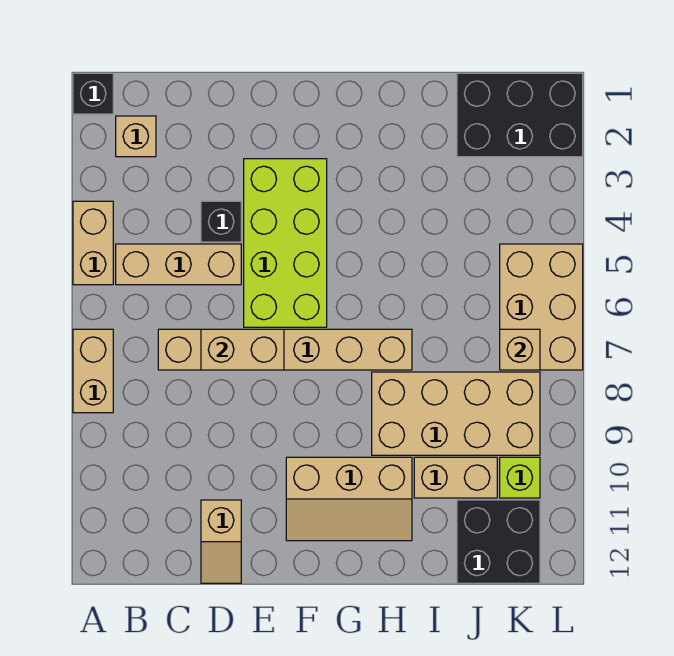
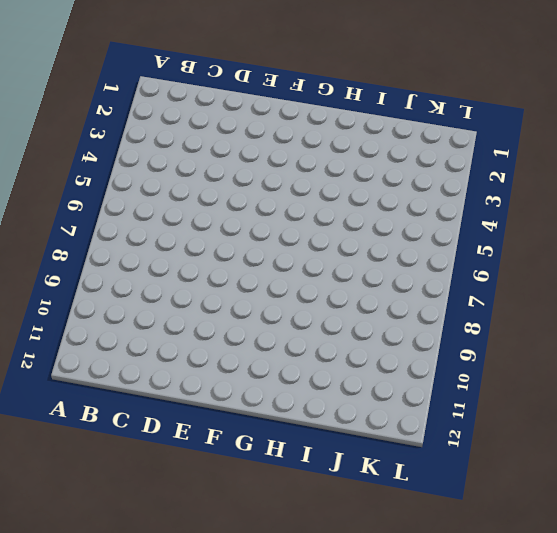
none -> black 1x1 brick [73,73,113,114]
none -> tan 1x2 brick [73,201,113,285]
none -> tan 1x2 brick [73,329,113,413]

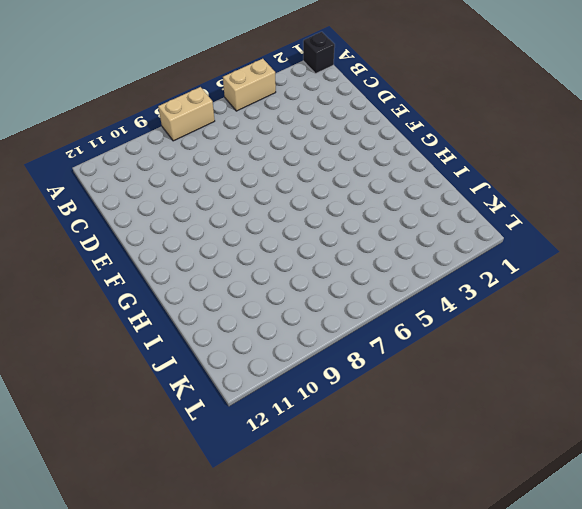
none -> tan 1x1 brick [116,116,156,157]
none -> tan 1x3 brick [116,244,241,285]
none -> tan 1x6 brick [158,329,412,370]

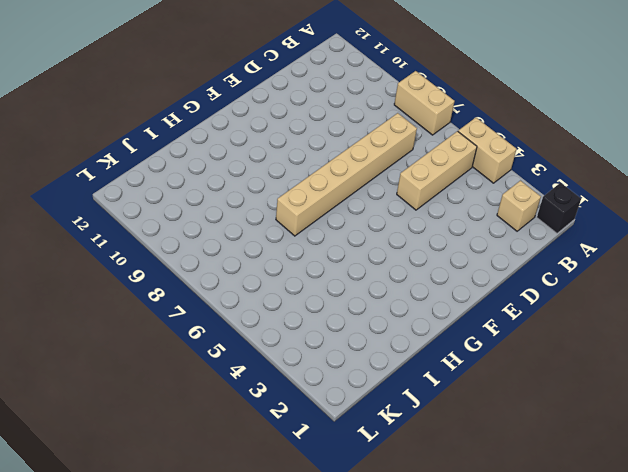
none -> black 1x1 brick [201,201,241,242]
none -> tan 1x2 slope [201,500,241,583]
none -> lime 2x4 brick [244,159,327,327]

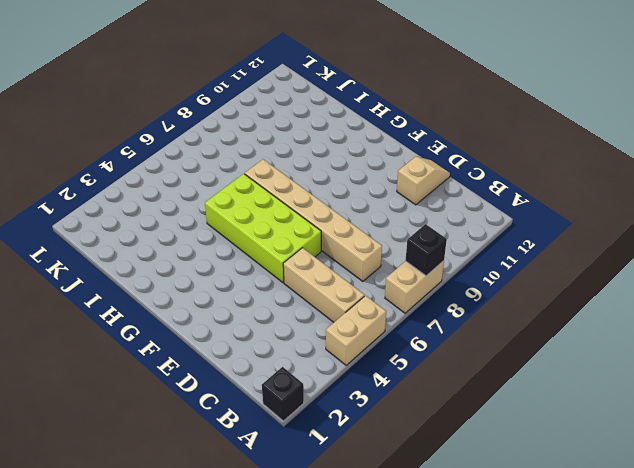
black 1x1 brick [405,224,447,276] -> black 1x1 brick moved to [201,201,241,242]
lime 2x4 brick [205,174,321,283] -> lime 2x4 brick turned to [244,159,327,327]
none -> tan 1x1 brick [116,116,156,157]
none -> tan 2x3 slope [286,457,412,541]
none -> tan 2x4 brick [372,372,540,455]

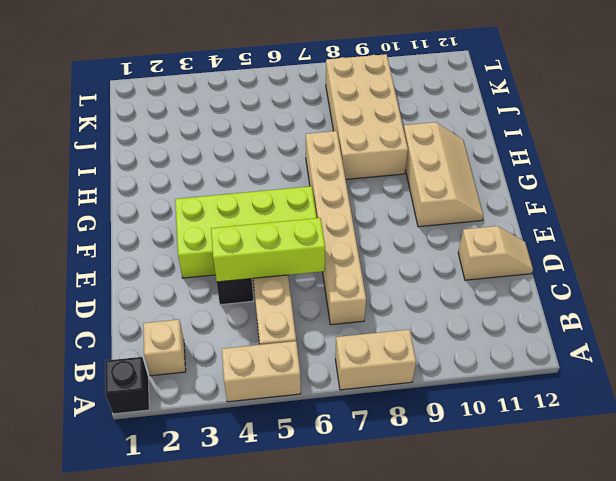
lime 1x3 brick [211,218,325,282] -> none
none -> tan 1x2 brick [414,457,497,498]
none -> black 2x3 brick [457,73,583,157]
none -> black 2x2 brick [457,500,540,583]

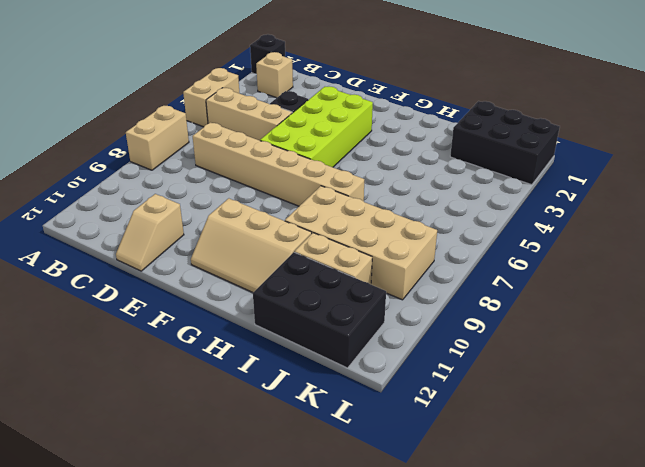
black 2x3 brick [253,252,386,368] -> black 2x2 brick [457,500,540,583]
none -> tan 2x3 brick [500,244,583,370]
none -> lime 1x1 brick [500,457,540,498]
none -> tan 1x2 brick [201,329,284,370]

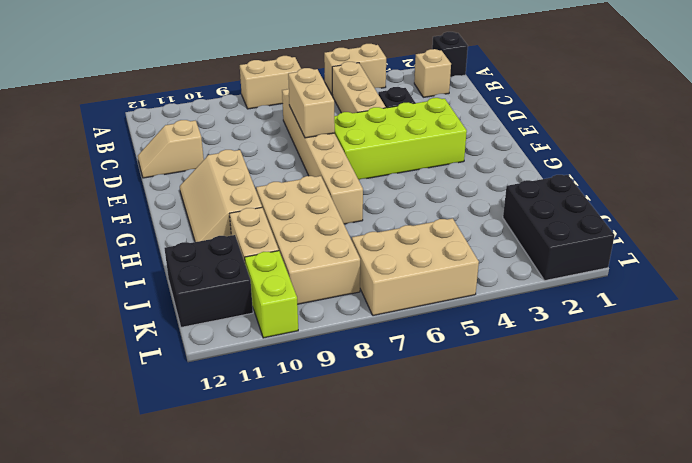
lime 1x2 brick [245,251,298,338] -> lime 1x1 brick [500,457,540,498]
none -> tan 1x1 brick [500,329,540,370]

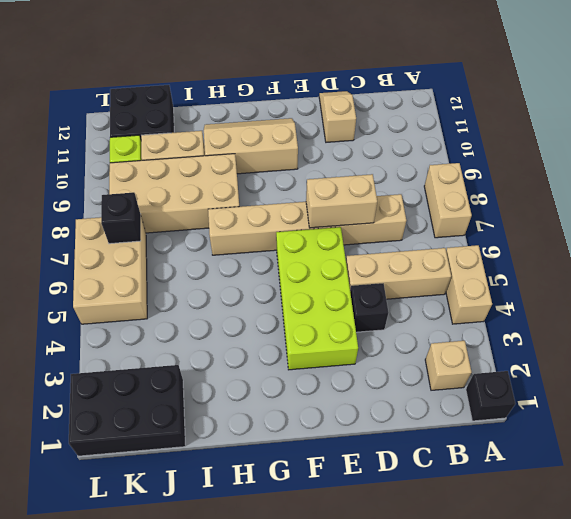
black 1x1 brick [101,193,141,244] -> tan 1x1 brick [500,329,540,370]

